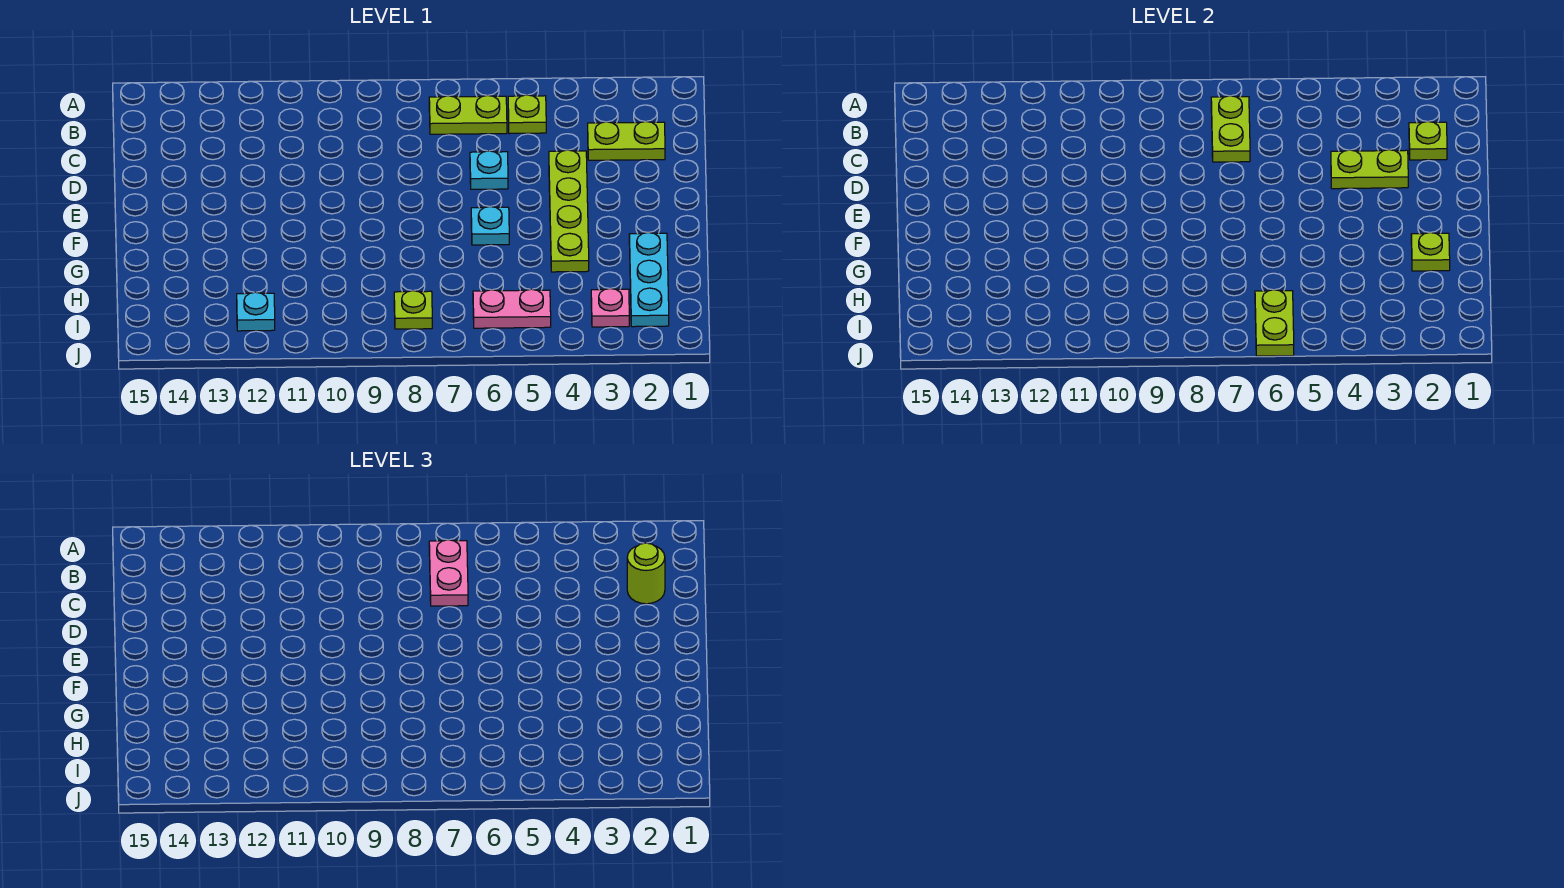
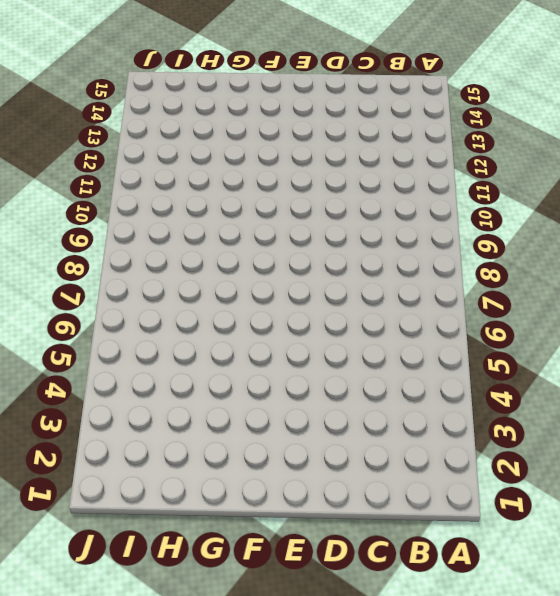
none -> lime 1x1 plate [508,95,546,134]
none -> lime 1x2 plate [429,95,507,134]
none -> lime 1x2 plate [588,121,665,160]

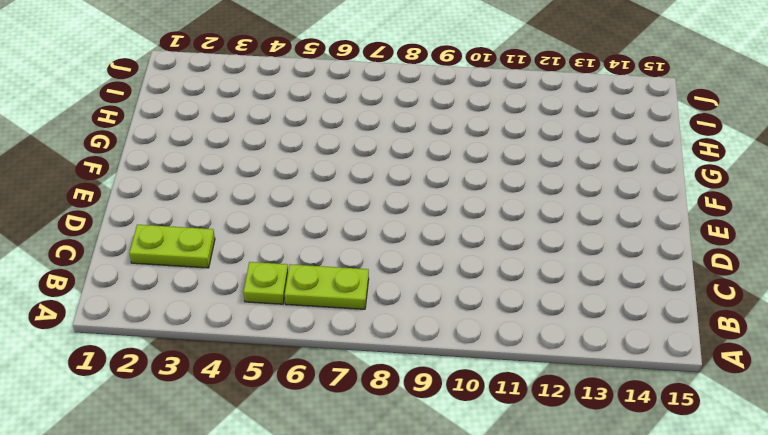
none -> lime 1x4 plate [549,150,589,272]
none -> cyan 1x1 plate [470,151,508,189]
none -> cyan 1x1 plate [471,206,509,245]

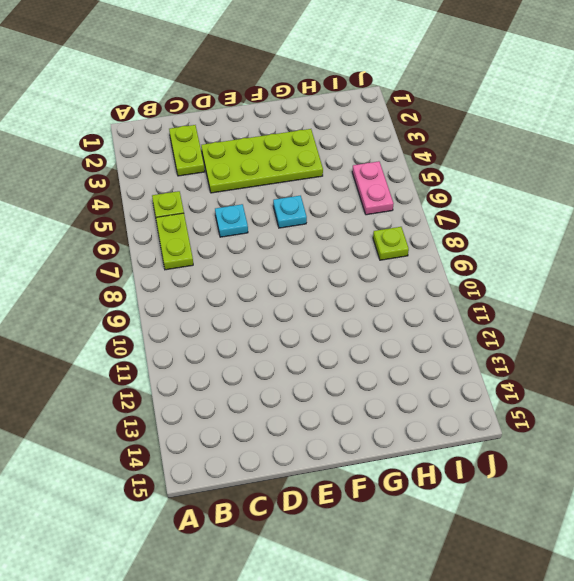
lime 2x4 plate [201,129,323,193] -> lime 1x4 plate [549,150,589,272]
none -> cyan 1x3 plate [629,233,669,327]
none -> pink 1x1 plate [591,288,629,327]
none -> cyan 1x1 plate [237,292,275,331]

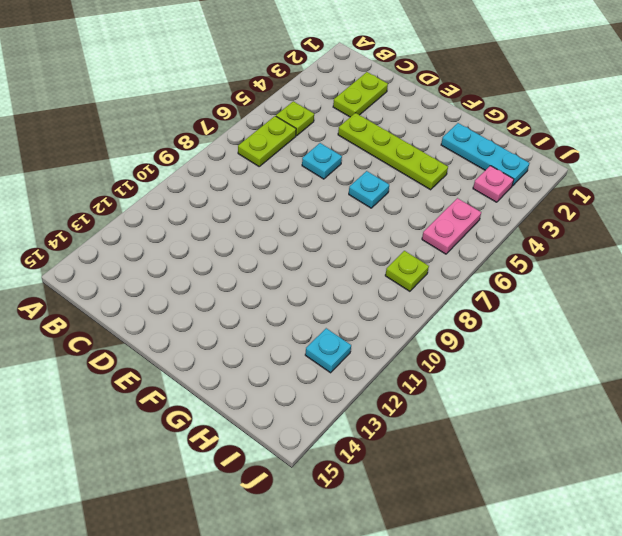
none -> lime 1x2 plate [1211,96,1250,162]
none -> lime 1x1 plate [1409,121,1447,160]
none -> lime 1x2 plate [1331,150,1408,189]

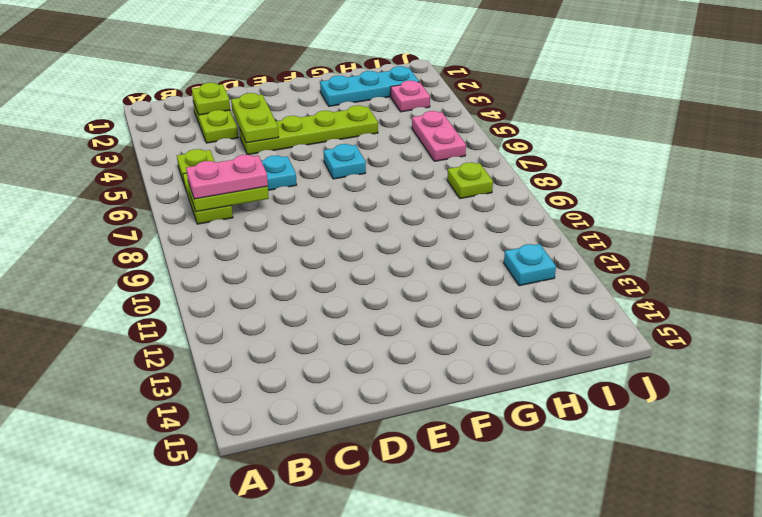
none -> lime 1x1 plate [1411,233,1450,271]
none -> lime 1x2 plate [1255,290,1294,356]
none -> lime 1x1 round brick [627,543,665,604]

